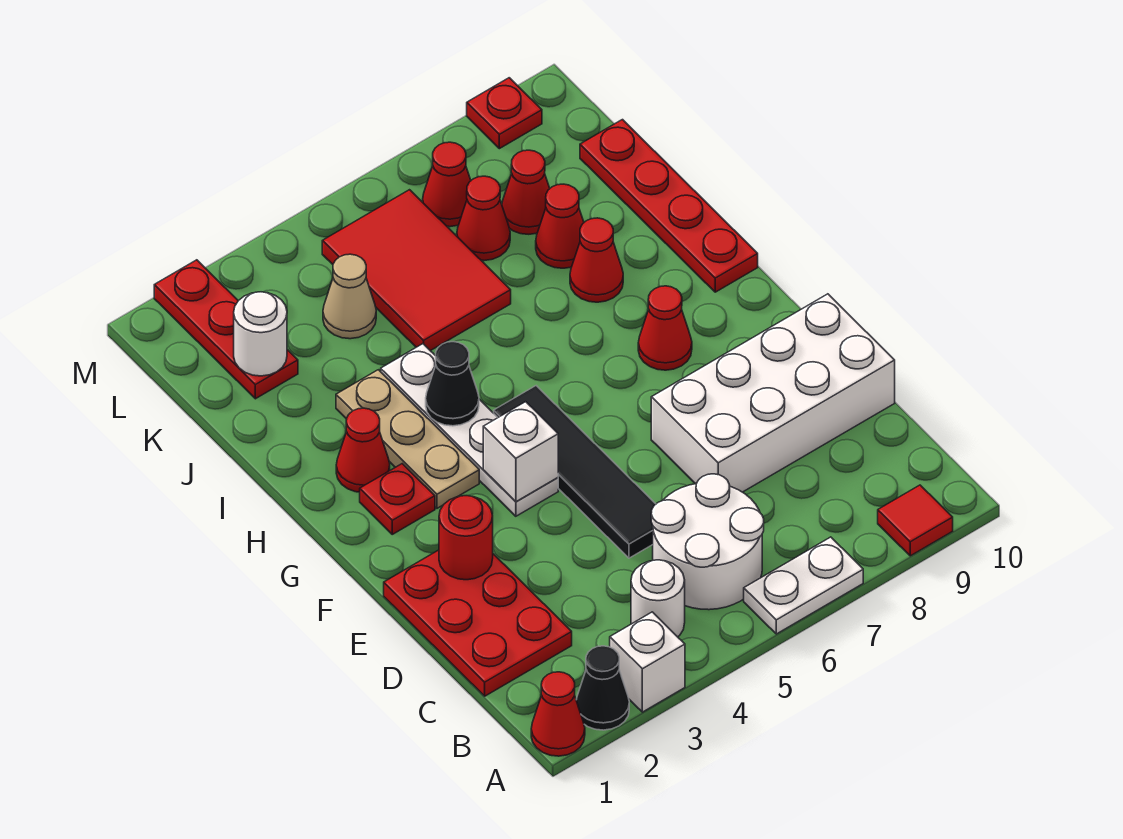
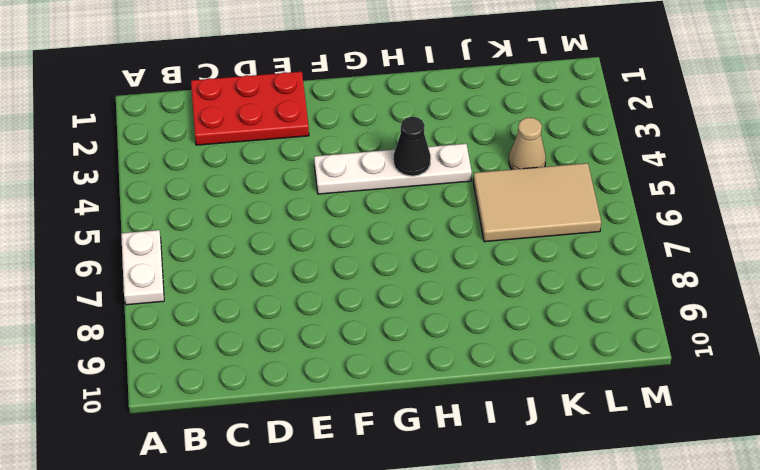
tan 2x3 tile [473,163,601,242] -> red 2x3 tile [322,190,511,351]
none -> red 1x1 cone [531,672,585,756]
none -> black 1x1 cone [576,646,629,730]
none -> white 1x1 brick [610,612,685,712]

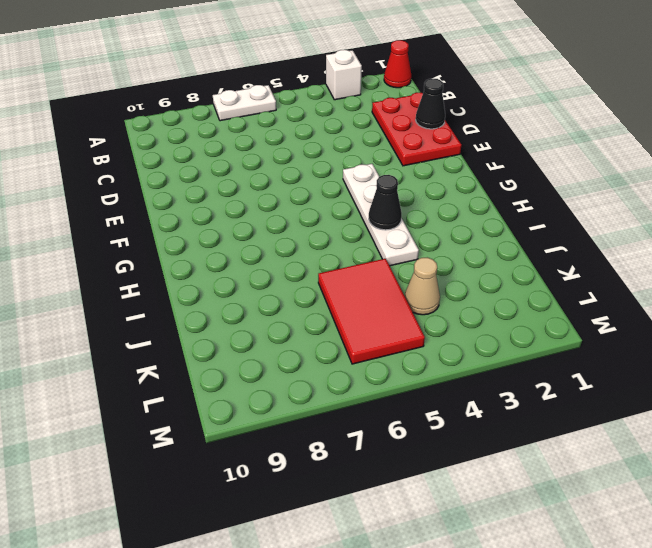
black 1x1 cone [416,79,445,129] -> black 1x1 cone moved to [576,646,629,730]
none -> red 1x1 tile [878,485,953,556]
none -> white 1x1 round brick [631,560,685,637]
none -> white 2x2 round brick [651,474,764,610]

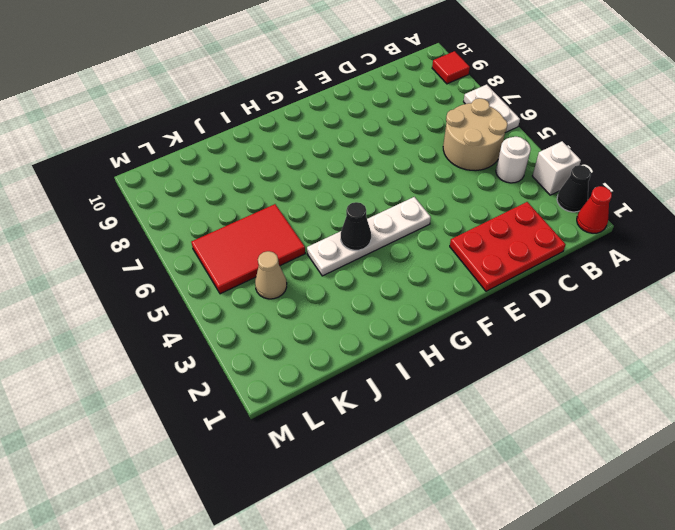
tan 2x2 round brick [443,98,508,171] -> white 2x2 round brick [651,474,764,610]
none -> black 1x4 tile [494,386,656,558]
none -> white 2x4 brick [651,294,895,492]
none -> red 1x1 plate [360,464,435,534]

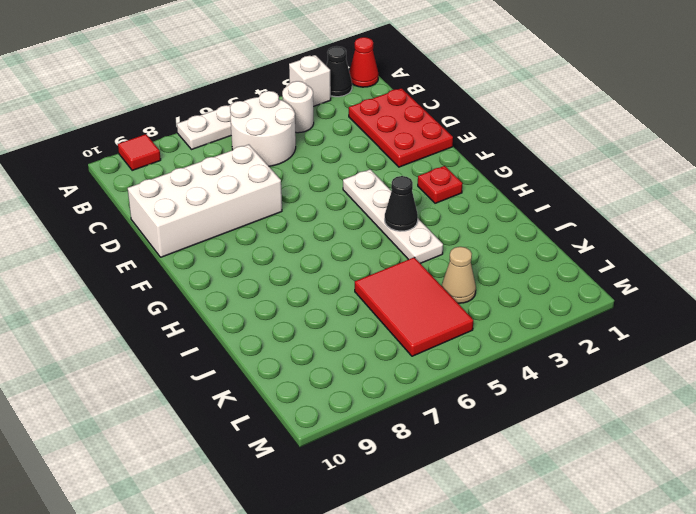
none -> black 1x4 tile [494,386,656,558]
none -> tan 1x3 plate [336,370,479,508]
none -> red 1x1 cone [638,286,692,370]

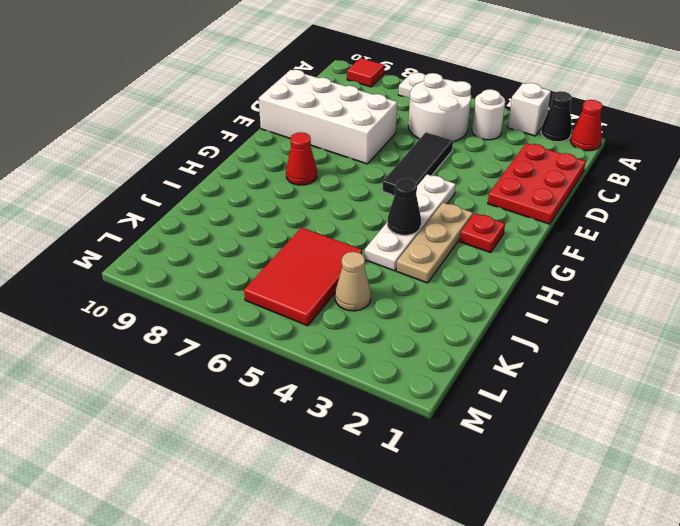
black 1x3 tile [382,132,453,195] -> black 1x4 tile [494,386,656,558]
none -> red 1x1 cone [336,408,390,492]
none -> red 1x4 plate [580,120,758,292]
none -> red 1x1 cone [570,218,623,302]

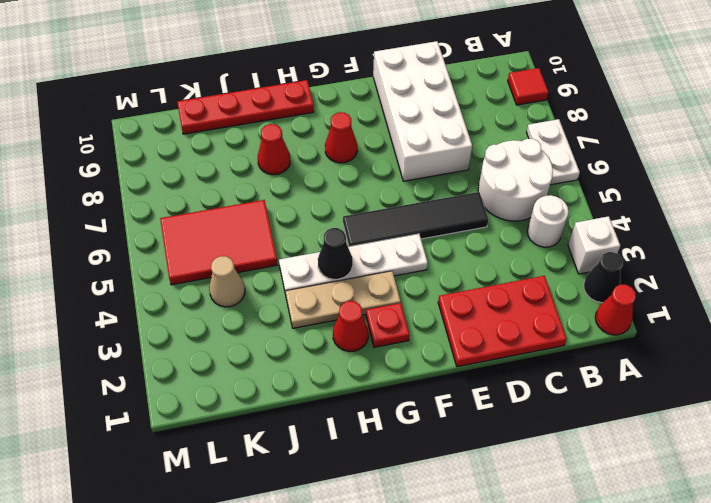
none -> red 1x1 cone [536,184,584,268]
none -> red 1x3 plate [154,260,298,399]
none -> red 1x1 cone [457,176,510,261]

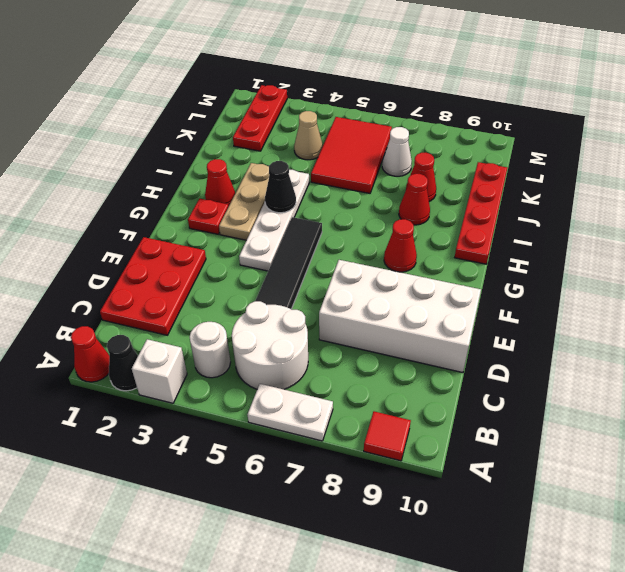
white 1x1 cone [382,127,412,176] -> red 1x1 cone [457,176,510,261]
none -> red 1x1 cone [502,150,550,234]
none -> red 1x1 cone [423,142,471,227]
none -> red 1x1 plate [467,78,542,149]

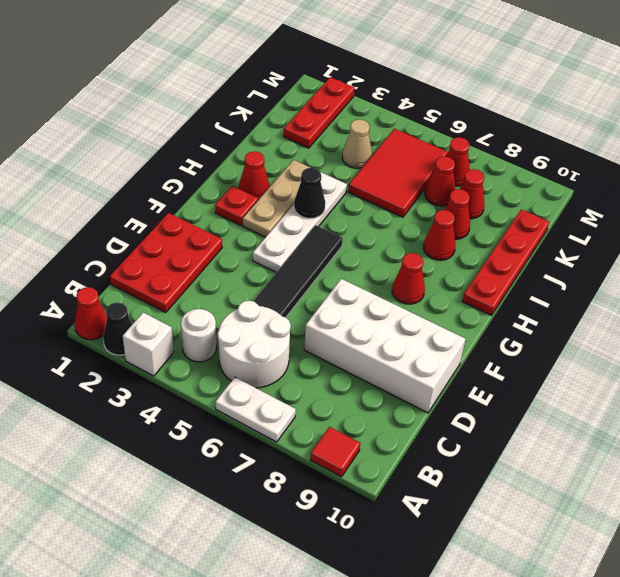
none -> red 1x1 plate [467,78,542,149]
none -> red 1x1 round brick [439,496,493,580]
none -> white 1x1 brick [483,402,558,502]

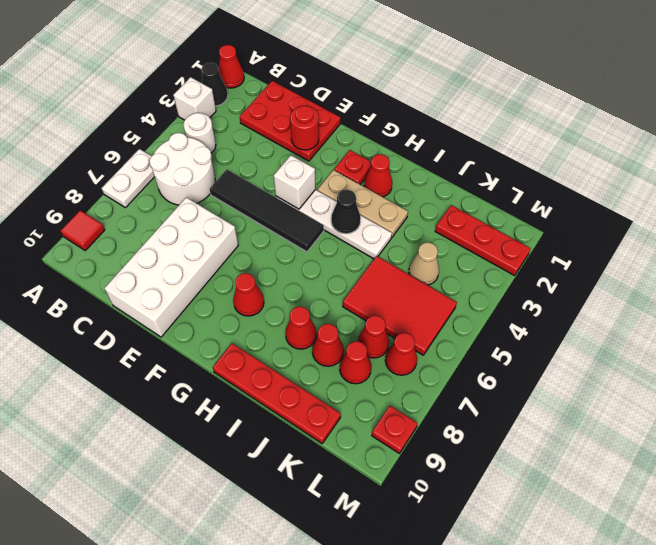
none -> white 1x1 round brick [234,292,287,376]

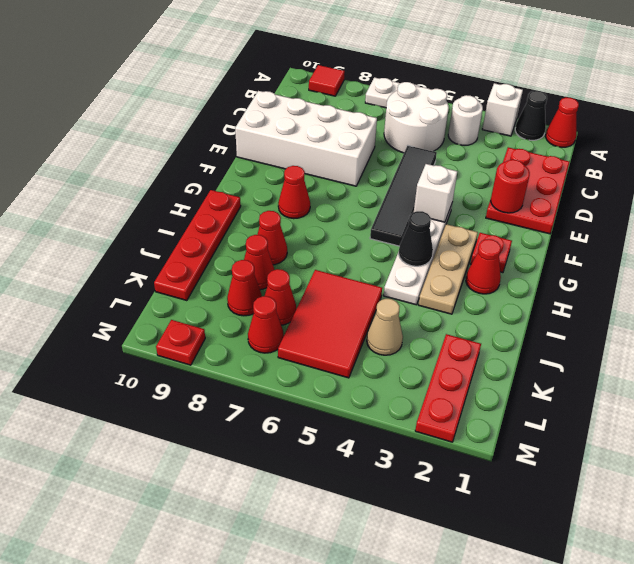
none -> white 1x1 round brick [234,292,287,376]

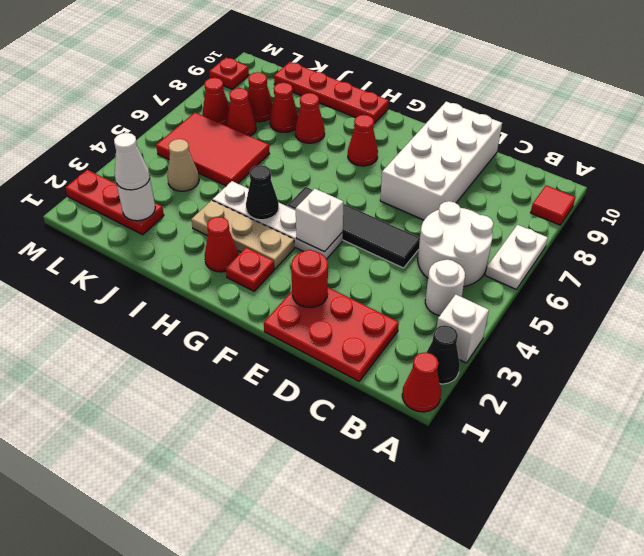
white 1x1 cone [114,133,150,190] -> none

